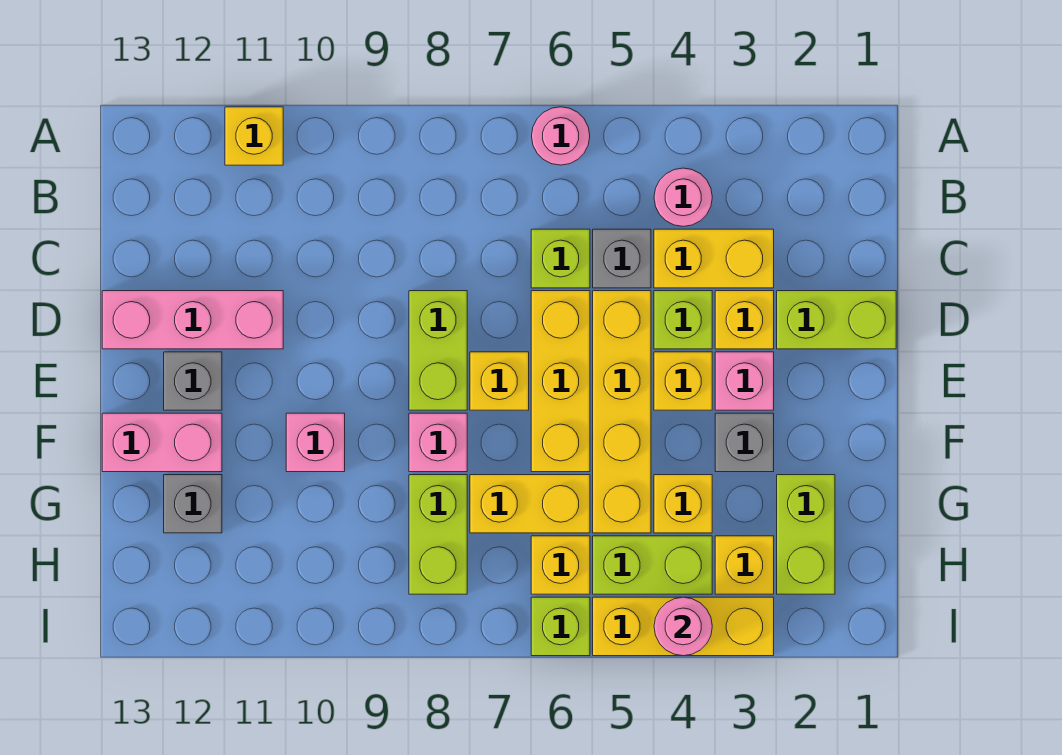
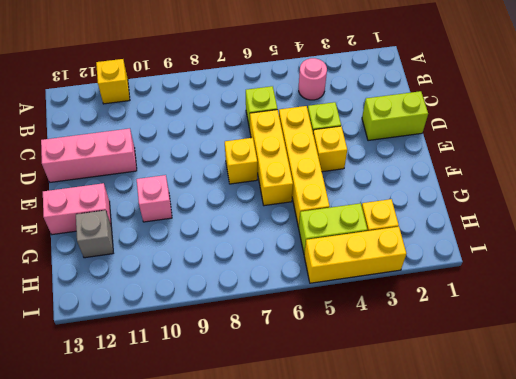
none -> pink 1x1 round brick [532,107,590,165]
none -> yellow 1x2 brick [654,229,774,288]
none -> grey 1x1 brick [593,229,651,288]
none -> yellow 1x1 brick [715,291,774,349]

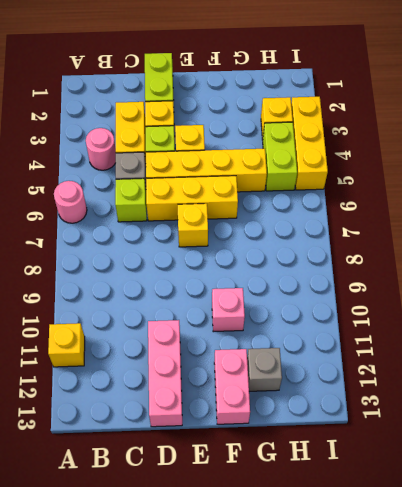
none -> lime 1x2 brick [409,291,467,410]
none -> pink 1x1 brick [715,352,774,410]
none -> grey 1x1 brick [164,352,222,410]
none -> grey 1x1 brick [715,413,774,472]

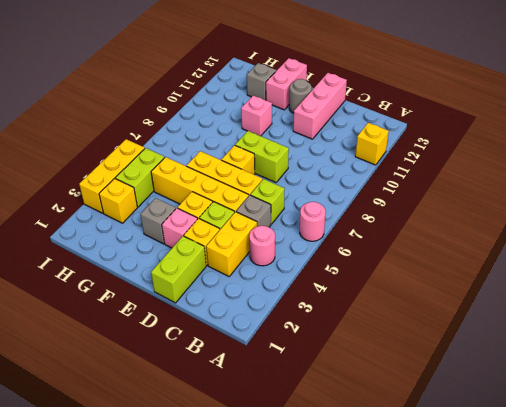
grey 1x1 round brick [289,79,312,113] -> grey 1x1 brick [164,352,222,410]
none -> pink 1x1 brick [409,413,467,472]
none -> lime 1x2 brick [777,475,835,594]
none -> yellow 1x1 brick [654,475,712,533]
none -> yellow 1x2 brick [470,475,590,533]

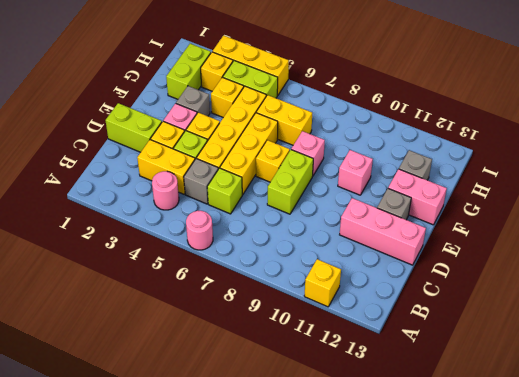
none -> lime 1x2 brick [409,475,467,594]
none -> yellow 1x1 brick [531,536,590,594]
none -> lime 1x1 brick [531,597,590,656]
none -> pink 1x1 round brick [654,597,712,656]

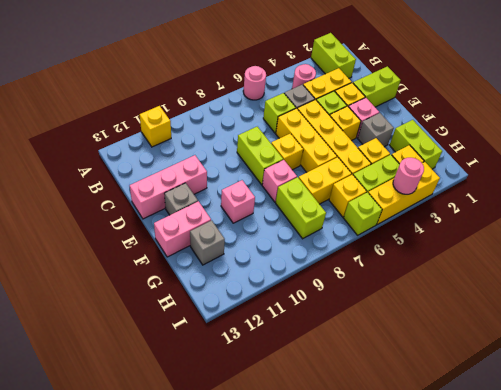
lime 1x2 brick [311,33,356,78] -> none

